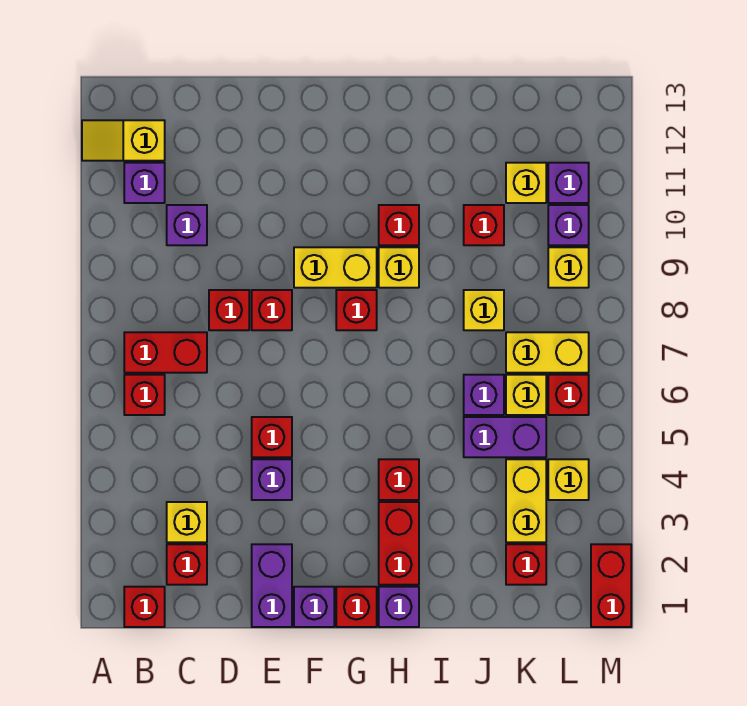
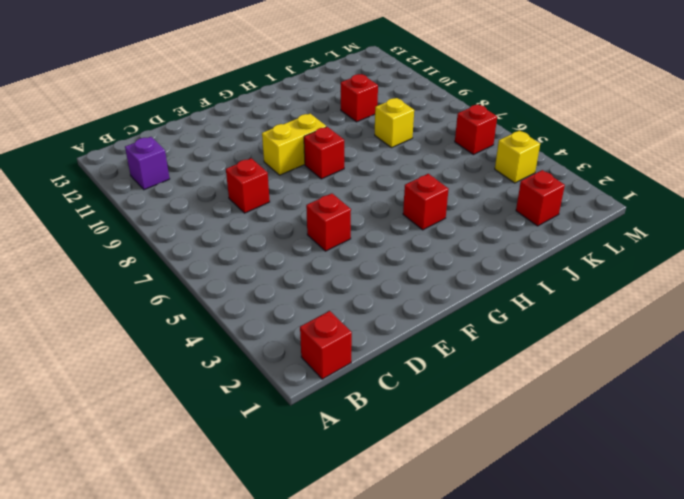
none -> yellow 1x2 slope [82,120,165,161]
none -> red 1x1 brick [124,375,165,415]
none -> red 1x2 brick [124,332,207,373]
none -> red 1x1 brick [167,544,207,585]

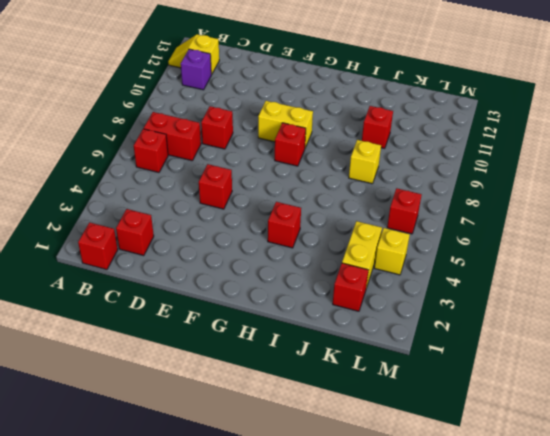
none -> yellow 1x1 brick [167,502,207,542]
none -> purple 1x1 brick [167,205,207,245]
none -> purple 1x2 brick [252,544,292,627]
none -> purple 1x1 brick [252,459,292,500]

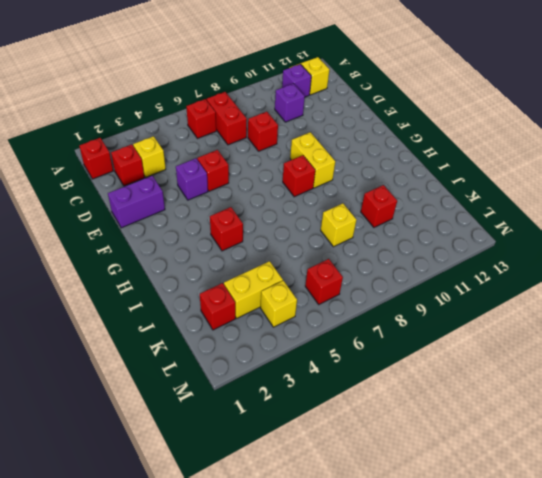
none -> red 1x1 brick [252,290,292,330]
none -> purple 1x1 brick [294,587,334,627]
none -> red 1x1 brick [336,587,377,627]
none -> purple 1x1 brick [379,587,419,627]

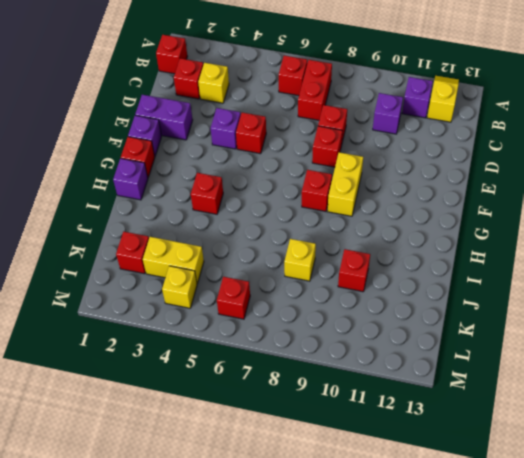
none -> red 1x2 brick [379,502,419,585]
none -> yellow 1x1 brick [379,247,419,288]
none -> red 1x1 brick [379,205,419,245]
none -> purple 1x2 brick [464,417,546,457]

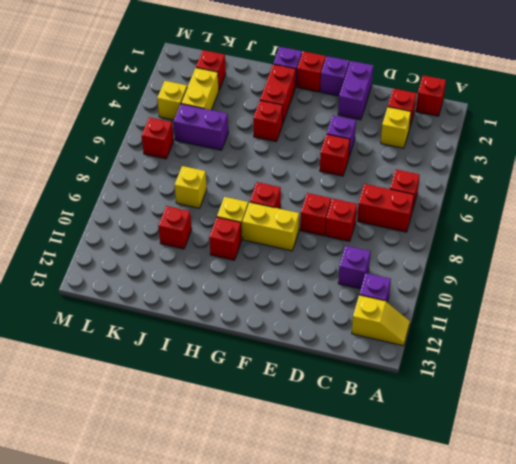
none -> purple 1x1 brick [464,375,504,415]
none -> yellow 1x1 brick [506,375,546,415]
none -> yellow 1x2 brick [506,332,589,373]
none -> yellow 1x1 brick [506,163,546,203]

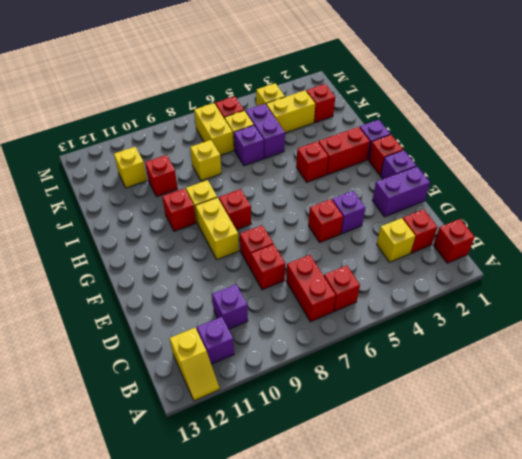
none -> yellow 1x1 brick [548,247,589,288]
none -> purple 1x1 brick [548,205,589,245]
none -> purple 1x1 brick [548,163,589,203]
none -> red 1x2 brick [591,544,631,627]

